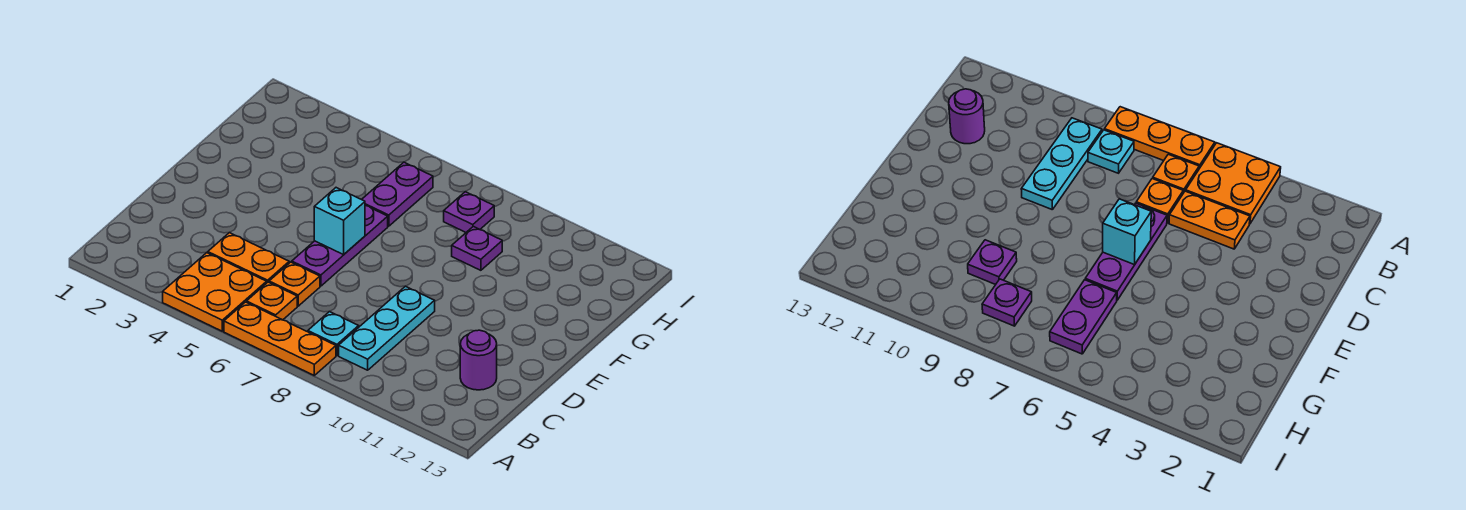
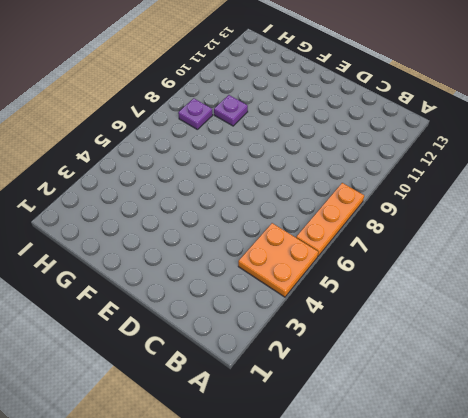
none -> orange 1x1 plate [247,282,297,320]
none -> cyan 1x1 plate [308,312,359,355]
none -> cyan 1x3 plate [339,286,435,370]

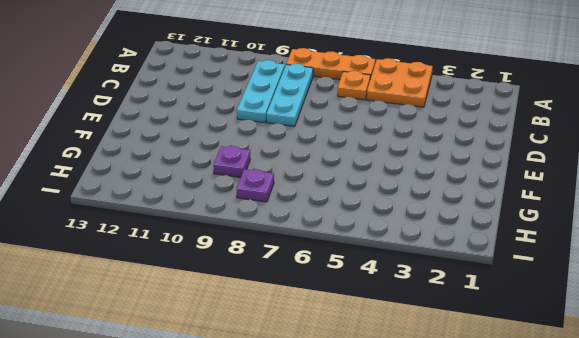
cyan 1x3 plate [267,64,313,126] -> cyan 1x1 plate [308,312,359,355]
none -> orange 1x2 plate [208,233,289,283]
none -> orange 1x1 plate [269,262,320,306]
none -> purple 1x1 round brick [460,330,497,390]

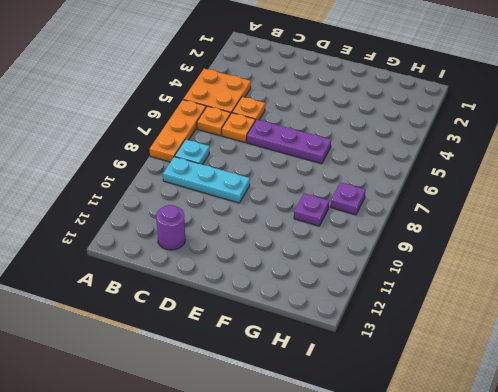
orange 1x1 plate [232,97,265,121] -> orange 1x2 plate [208,233,289,283]
none -> purple 1x2 plate [362,162,433,226]
none -> cyan 1x1 brick [314,188,365,255]

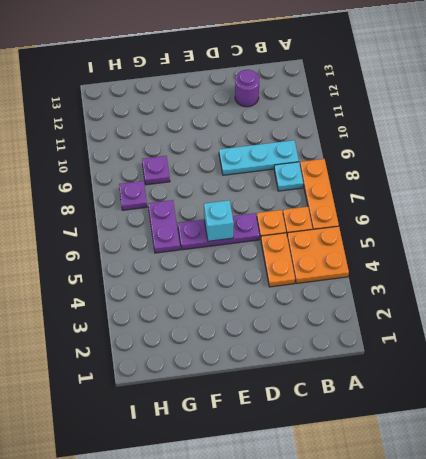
purple 1x2 plate [148,200,180,253] -> purple 1x2 plate turned to [362,162,433,226]

